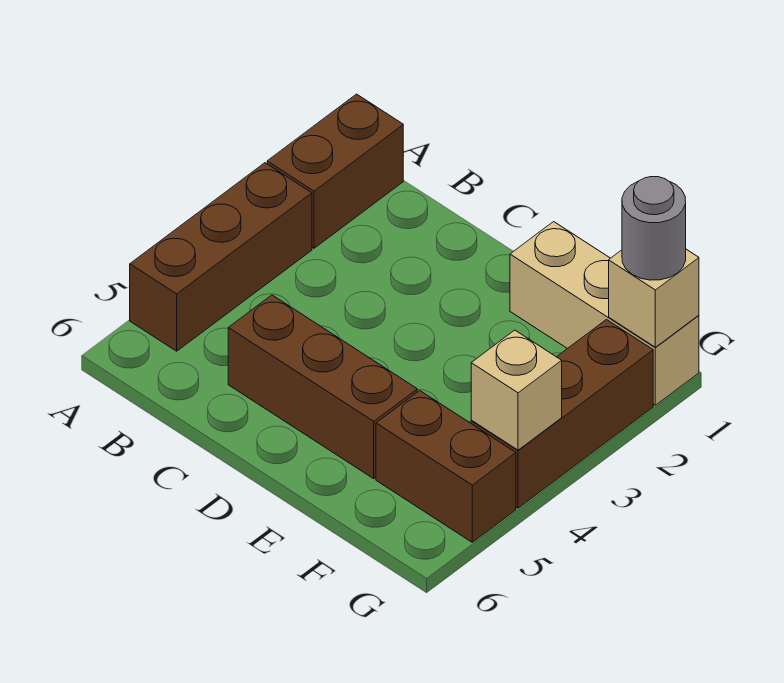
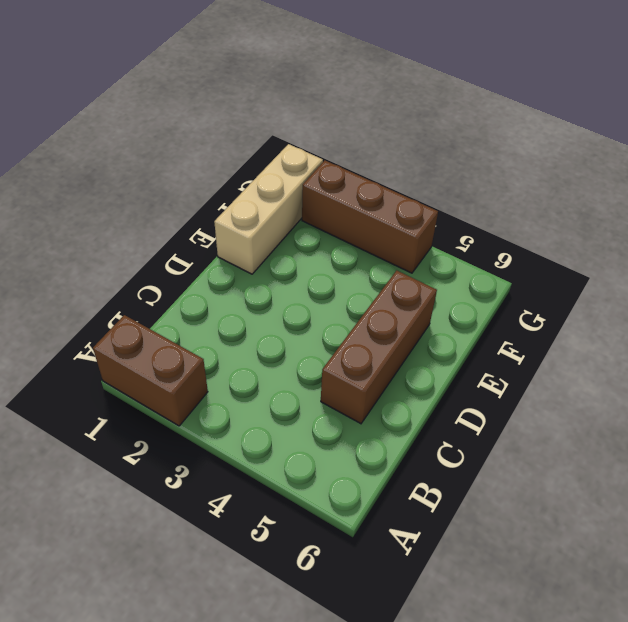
none -> brown 1x3 brick [130,163,312,351]
none -> brown 1x2 brick [376,391,516,542]

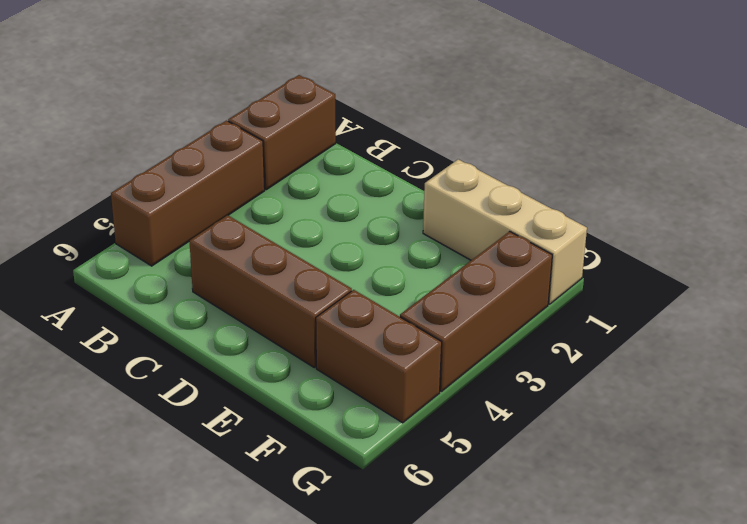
none -> tan 1x1 brick [609,249,699,347]
none -> tan 1x1 brick [471,330,562,450]

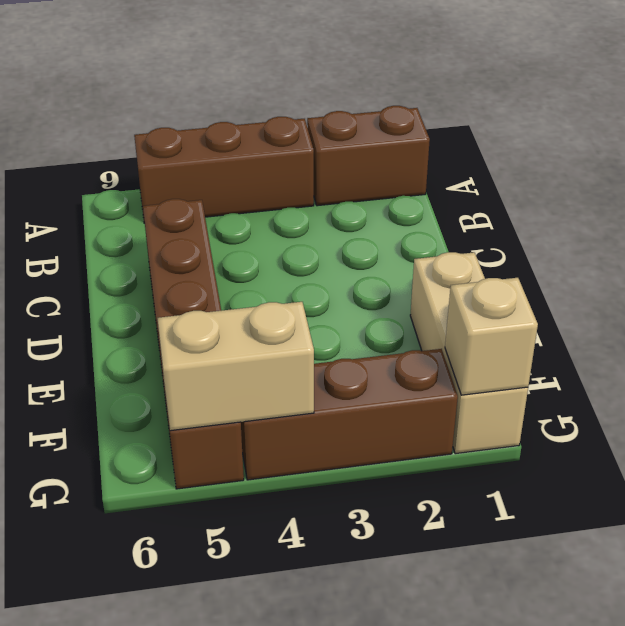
tan 1x2 brick [158,302,314,431] -> tan 1x1 brick [471,330,562,450]
none -> grey 1x1 round brick [622,177,686,280]

